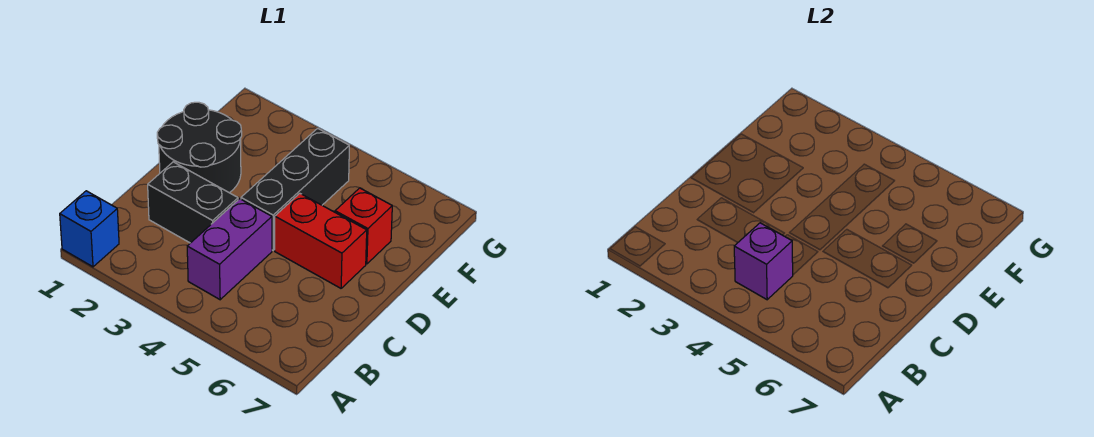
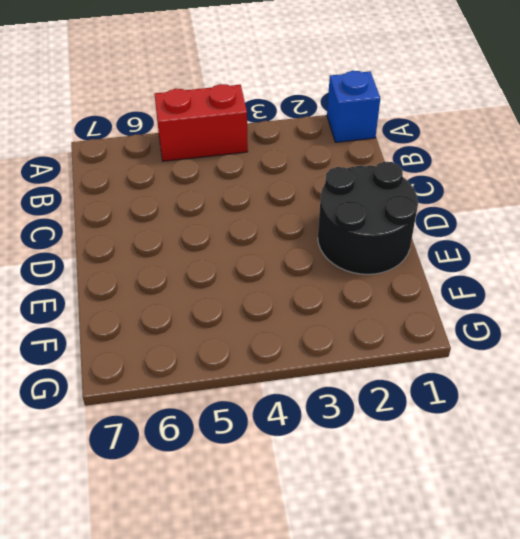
red 1x2 brick [154,84,248,161] -> red 1x2 brick moved to [275,193,367,288]
none -> purple 1x2 brick [187,199,272,300]
none -> black 1x2 brick [148,162,238,243]

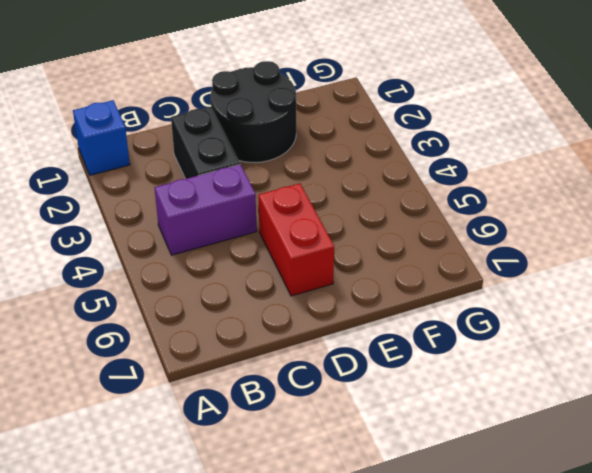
none -> black 1x3 brick [241,128,349,250]
none -> red 1x1 brick [335,188,392,264]

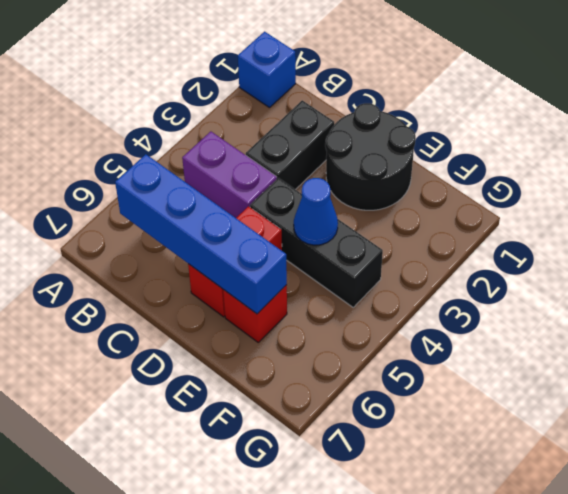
blue 1x4 brick [115,154,287,314] -> none
blue 1x1 cone [294,178,338,245] -> none
none -> purple 1x1 brick [734,223,793,300]

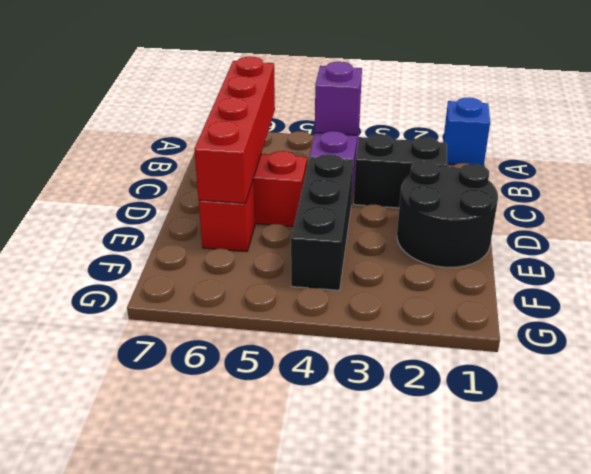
red 1x4 brick [194,57,275,204] -> none

